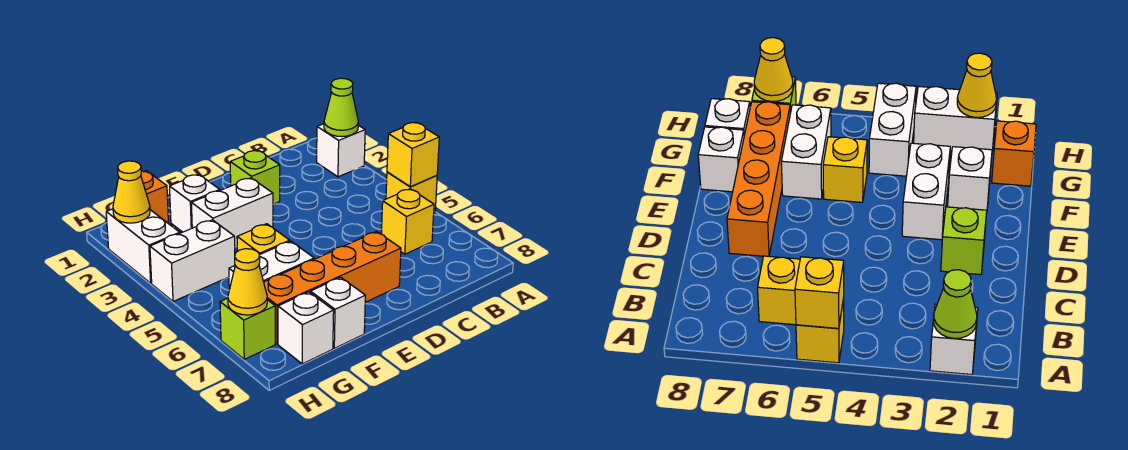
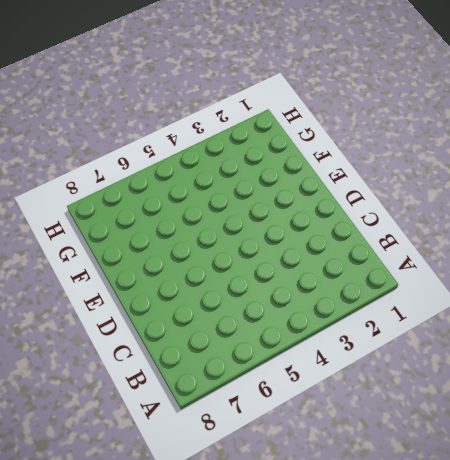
none -> white 1x1 brick [317,124,365,177]
none -> yellow 1x1 brick [386,172,437,213]
none -> yellow 1x1 brick [381,189,434,254]

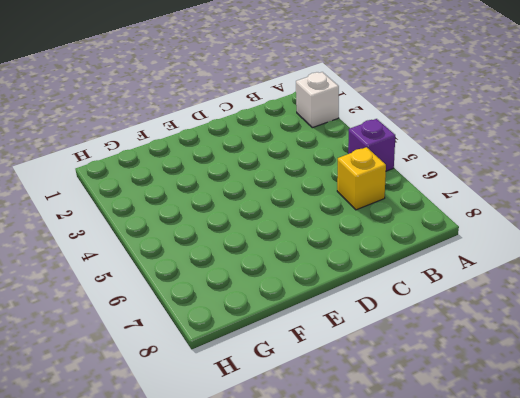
purple 1x1 brick [348,119,395,171] -> yellow 1x1 brick [386,172,437,213]
none -> lime 1x1 brick [230,150,280,204]
none -> orange 1x4 brick [264,232,401,344]
none -> white 1x2 brick [191,178,273,247]

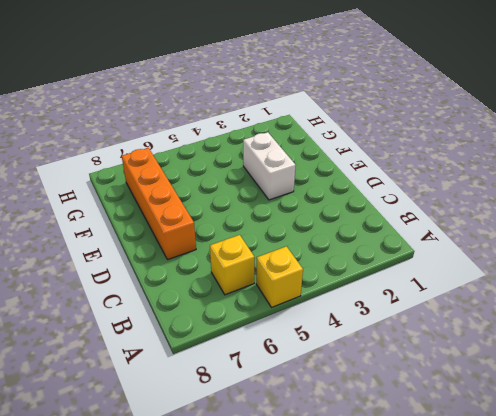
none -> white 1x1 brick [317,124,365,177]
none -> lime 1x1 brick [230,150,280,204]
none -> white 1x1 brick [170,174,220,232]

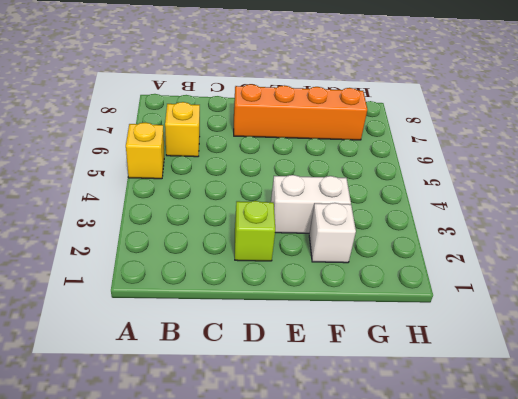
none -> white 1x1 brick [317,124,365,177]
none -> yellow 1x1 brick [237,224,290,255]
none -> white 1x2 brick [229,241,314,290]

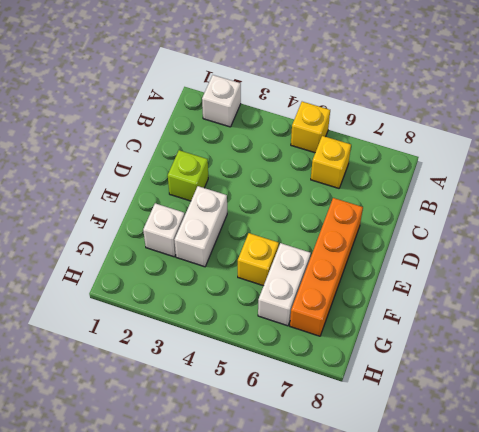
none -> white 1x1 brick [310,277,365,348]
none -> orange 1x1 brick [141,171,168,223]
none -> white 1x2 brick [150,220,235,302]

